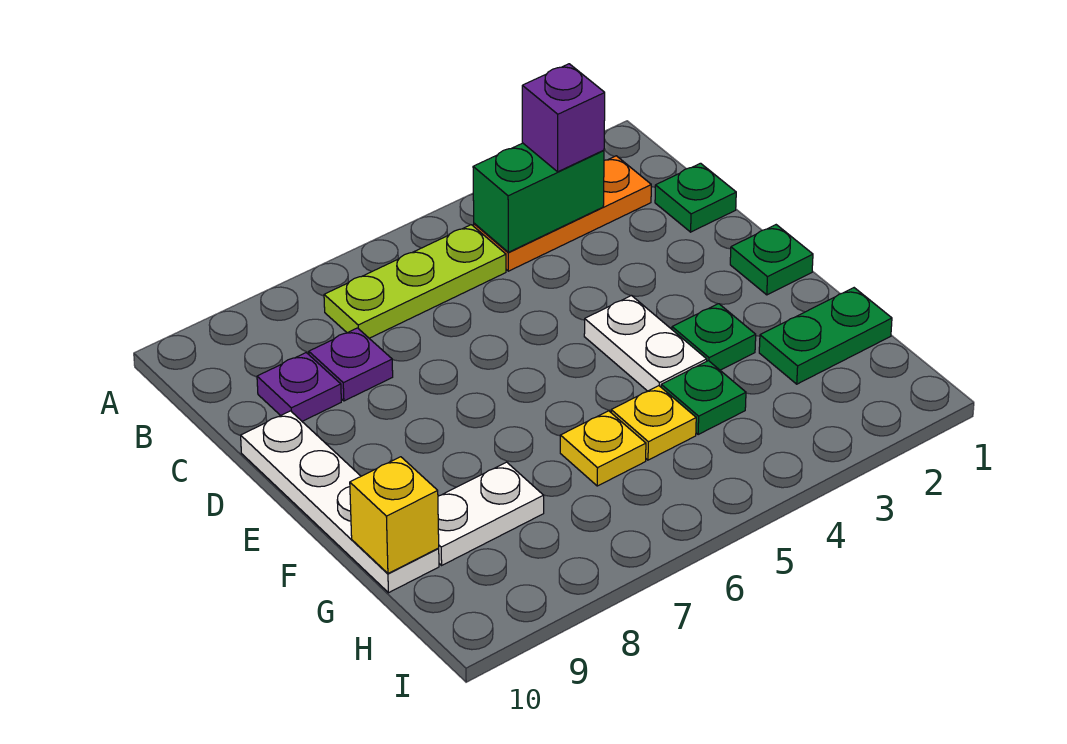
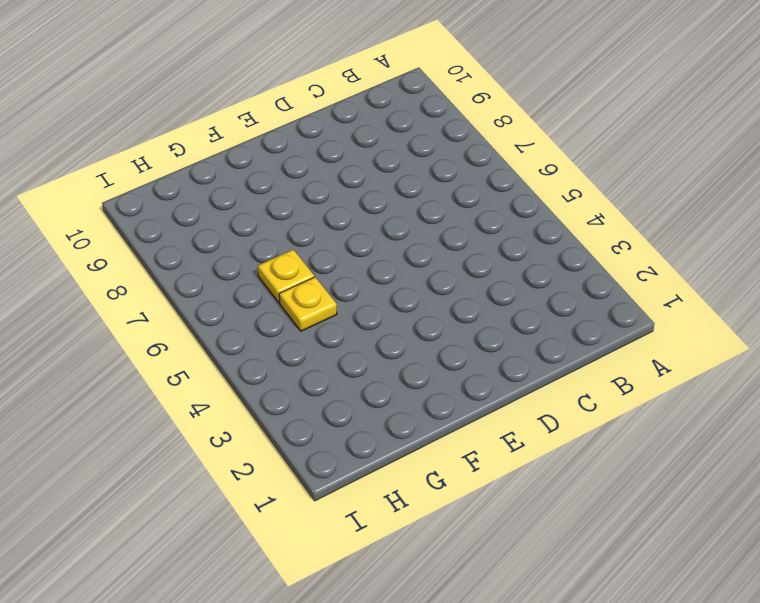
none -> orange 1x3 plate [474,156,651,271]
none -> lime 1x3 plate [324,225,506,338]
none -> green 1x1 plate [655,163,736,232]

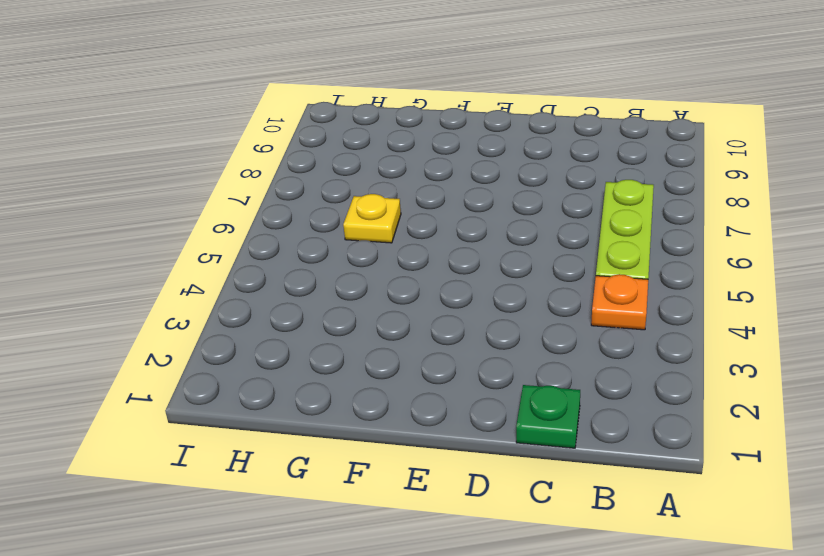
orange 1x1 plate [591,274,648,330] -> orange 1x3 plate [474,156,651,271]
none -> purple 1x1 plate [309,328,393,401]
none -> purple 1x1 plate [257,353,341,421]
none -> white 1x4 plate [241,411,439,593]

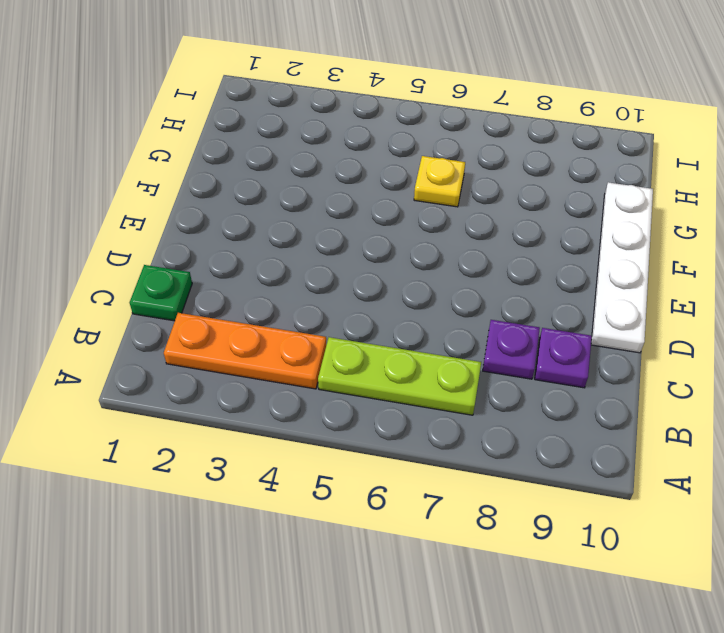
none -> green 1x1 plate [730,225,813,295]
none -> white 1x2 plate [584,296,707,391]
none -> green 1x1 plate [672,304,756,370]

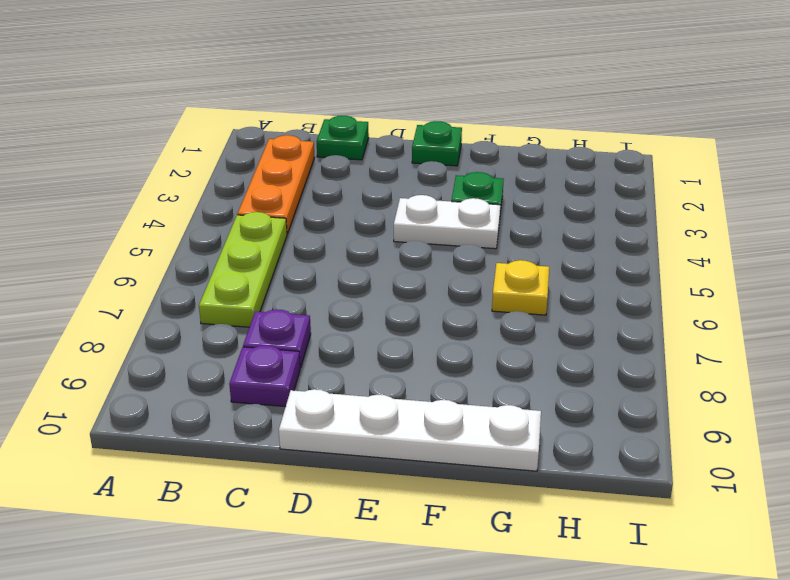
none -> green 1x2 plate [759,288,892,384]
none -> green 1x1 plate [661,361,746,434]
none -> yellow 1x1 plate [611,386,696,460]

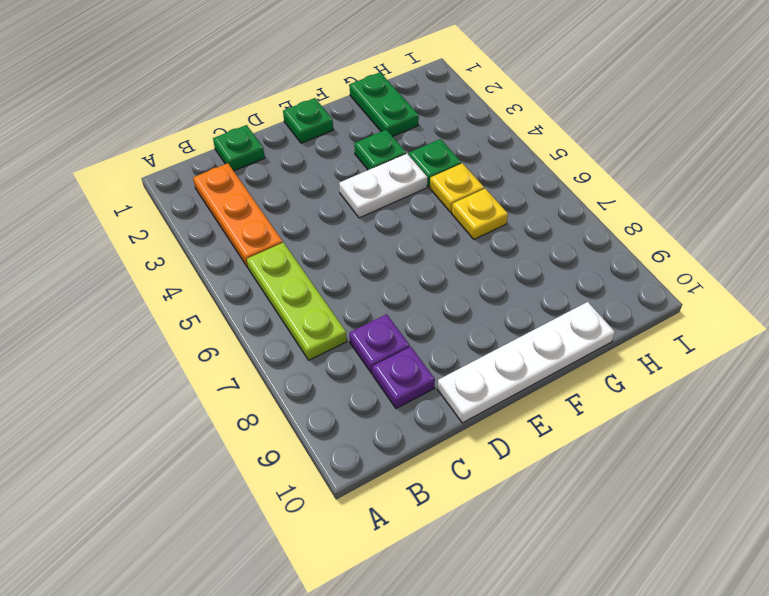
none -> white 1x2 plate [438,462,544,565]
none -> green 1x2 brick [473,143,604,252]
none -> yellow 1x1 brick [350,457,439,573]

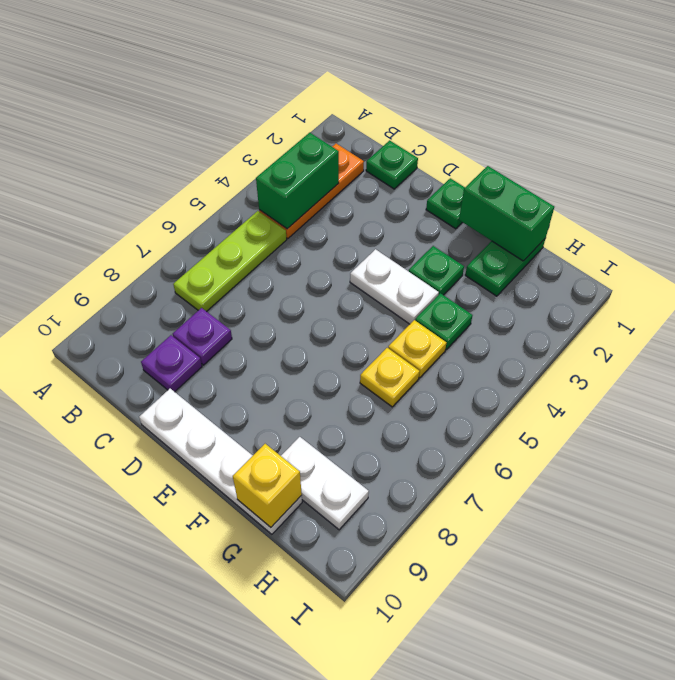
green 1x2 brick [459,166,554,261] -> none
white 1x2 plate [281,437,369,530] -> white 1x2 plate turned to [438,462,544,565]
none -> purple 1x1 brick [522,64,605,172]

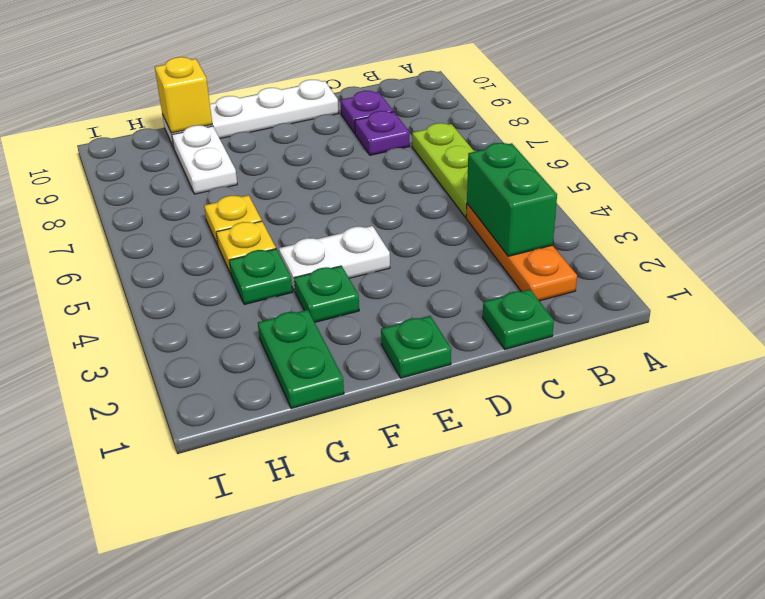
none -> purple 1x1 brick [522,64,605,172]

